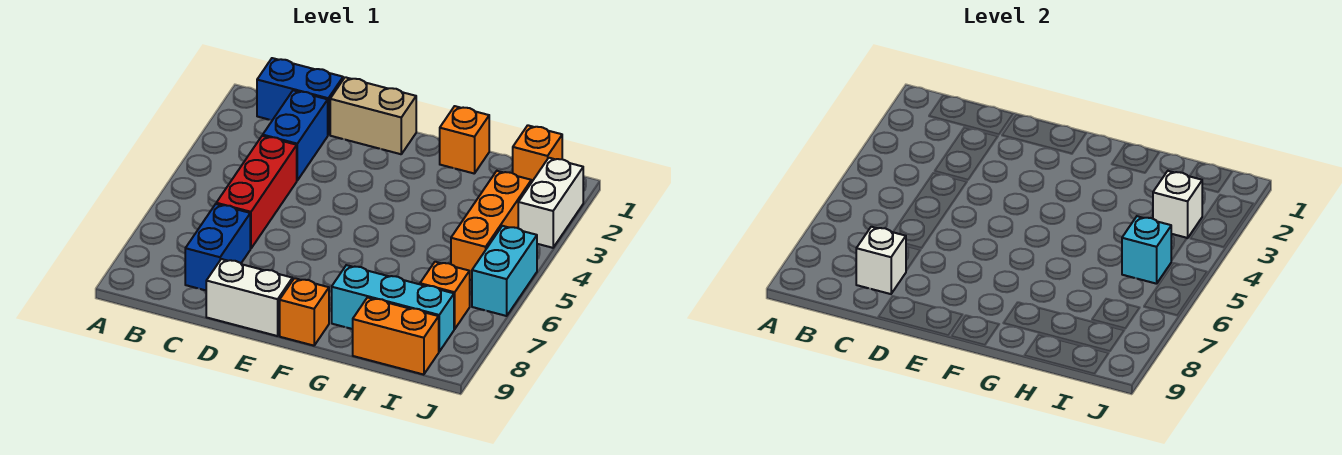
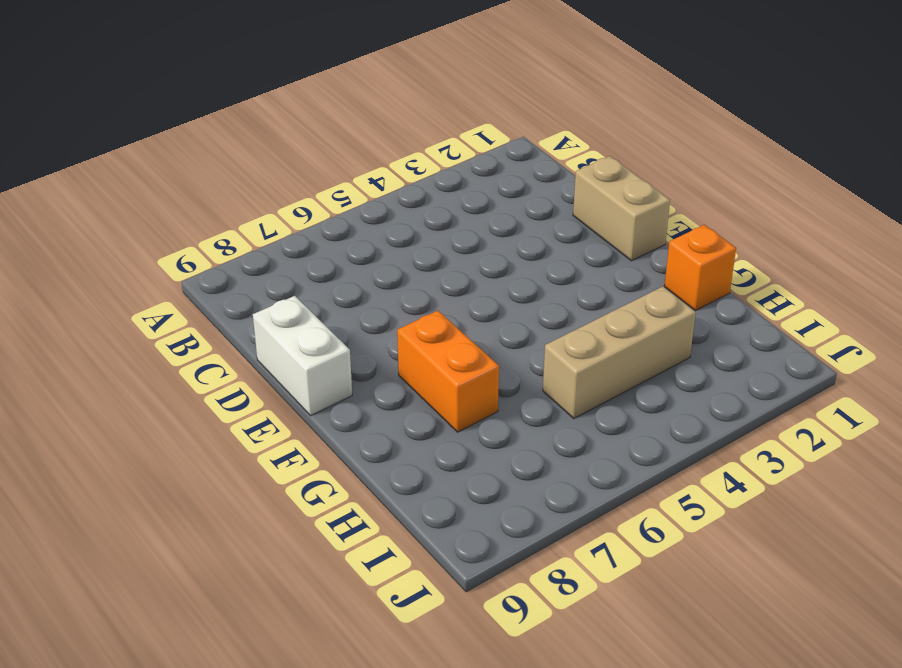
orange 1x2 brick [397,311,499,432] -> orange 1x2 brick moved to [353,298,439,375]
tan 1x3 brick [543,287,696,419] -> none
none -> blue 1x2 brick [257,58,343,135]
none -> blue 1x2 brick [263,90,328,180]
none -> red 1x3 brick [216,136,297,249]

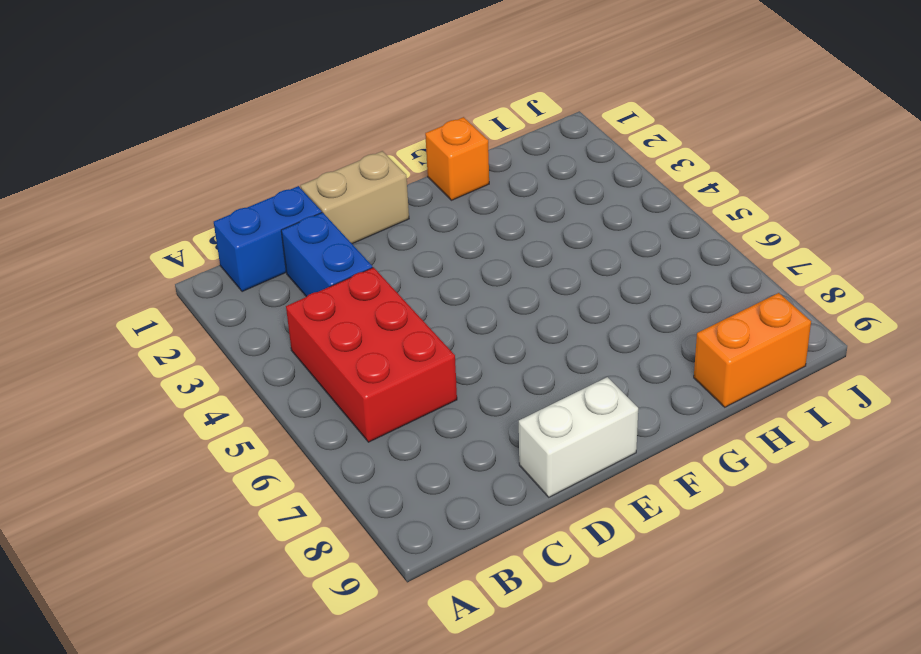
red 2x3 brick [286,267,457,442] -> red 1x3 brick [216,136,297,249]
none -> blue 1x2 brick [185,204,250,290]
none -> orange 1x1 brick [280,278,329,346]
none -> cyan 1x3 brick [331,265,454,352]

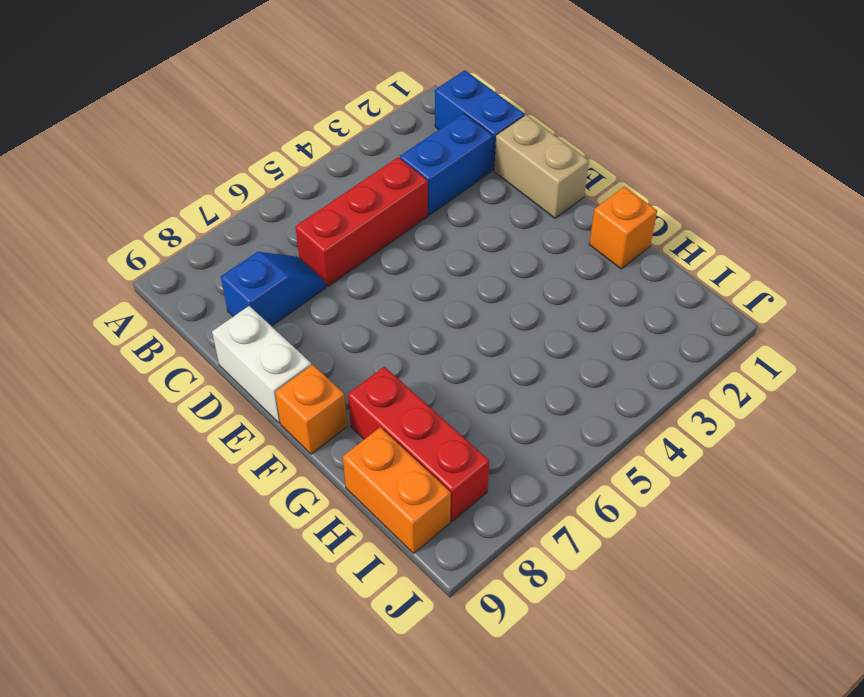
blue 1x2 slope [221,252,326,326] -> blue 1x2 brick [185,204,250,290]
red 1x3 brick [348,367,489,521] -> cyan 1x3 brick [331,265,454,352]
none -> orange 1x1 brick [513,125,562,183]
none -> orange 1x3 brick [451,171,531,280]
none -> orange 1x1 brick [420,262,470,329]

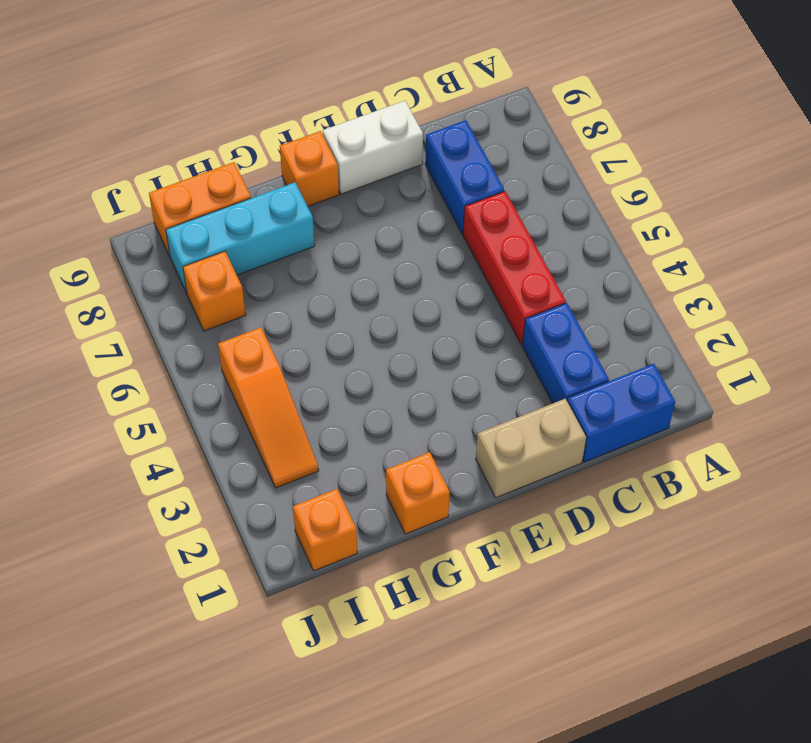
orange 1x3 slope [218,327,319,488] -> orange 1x3 brick [451,171,531,280]
none -> white 1x2 brick [518,158,584,248]
none -> cyan 1x2 brick [472,226,537,316]
none -> white 1x1 brick [856,227,906,294]

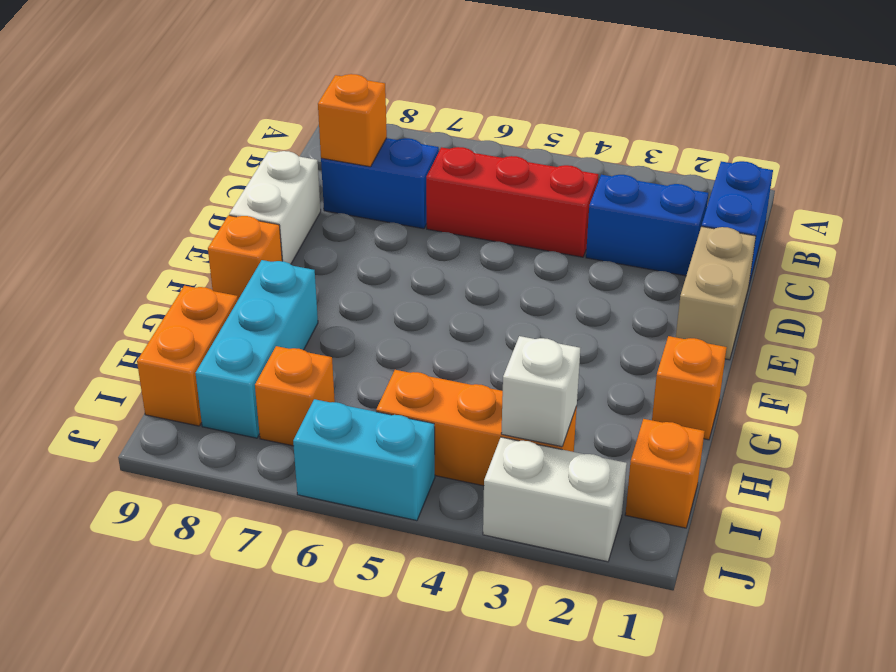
orange 1x1 brick [318,74,387,167] -> white 1x1 brick [856,227,906,294]
none -> cyan 1x1 brick [1122,216,1171,284]

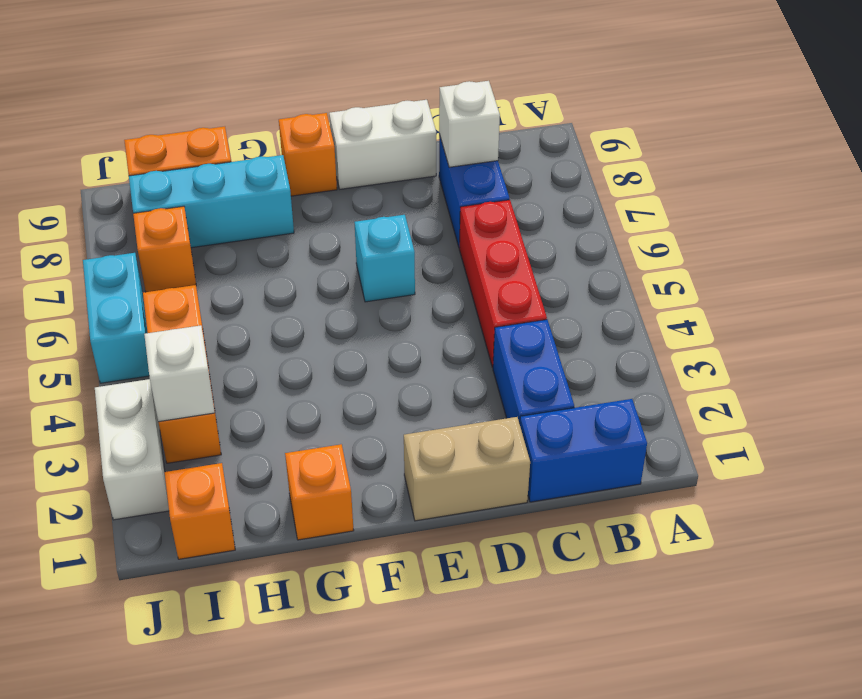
cyan 1x1 brick [354,215,415,302] -> cyan 1x1 brick moved to [1122,216,1171,284]

